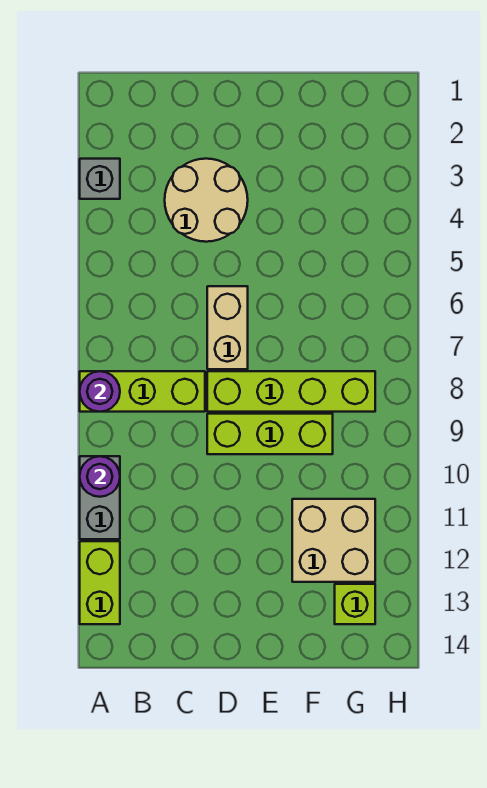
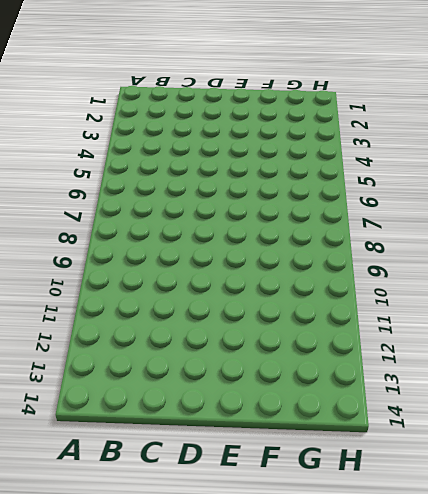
none -> grey 1x1 brick [80,159,120,199]
none -> lime 1x3 brick [80,371,205,412]
none -> grey 1x2 brick [80,456,120,539]

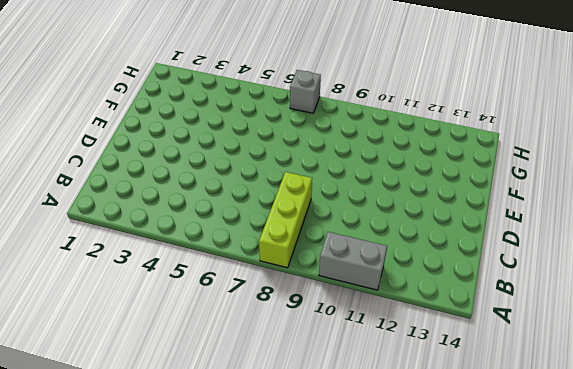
grey 1x1 brick [290,70,321,113] -> grey 1x1 brick moved to [80,159,120,199]
none -> lime 1x2 brick [80,541,120,624]
none -> tan 2x2 round brick [165,159,248,242]
none -> tan 1x2 brick [207,286,248,369]

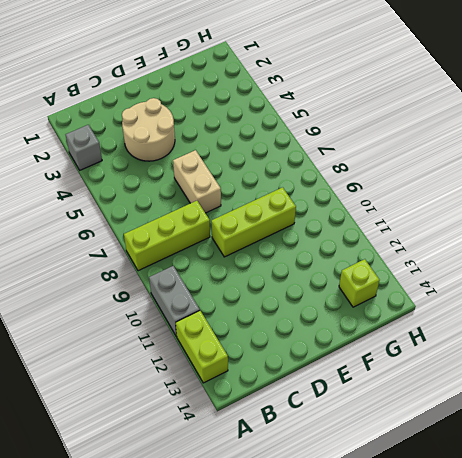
none -> lime 1x4 brick [207,371,375,412]
none -> tan 2x2 brick [292,499,375,582]
none -> purple 1x1 round brick [80,371,120,412]

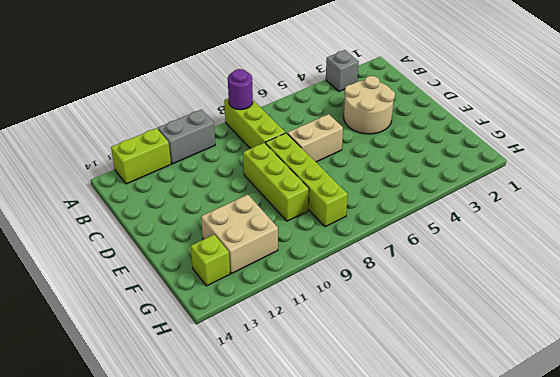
none -> purple 1x1 round brick [80,456,120,497]

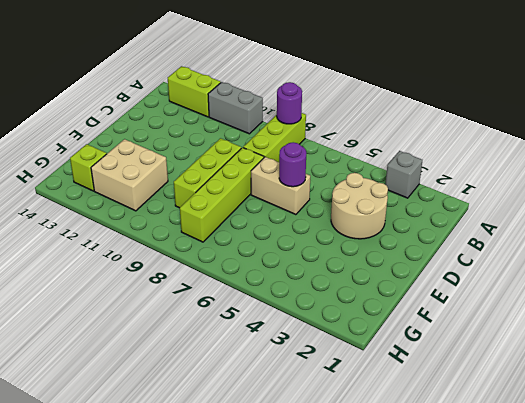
purple 1x1 round brick [279,142,306,187] -> purple 1x1 round brick moved to [80,456,120,497]

